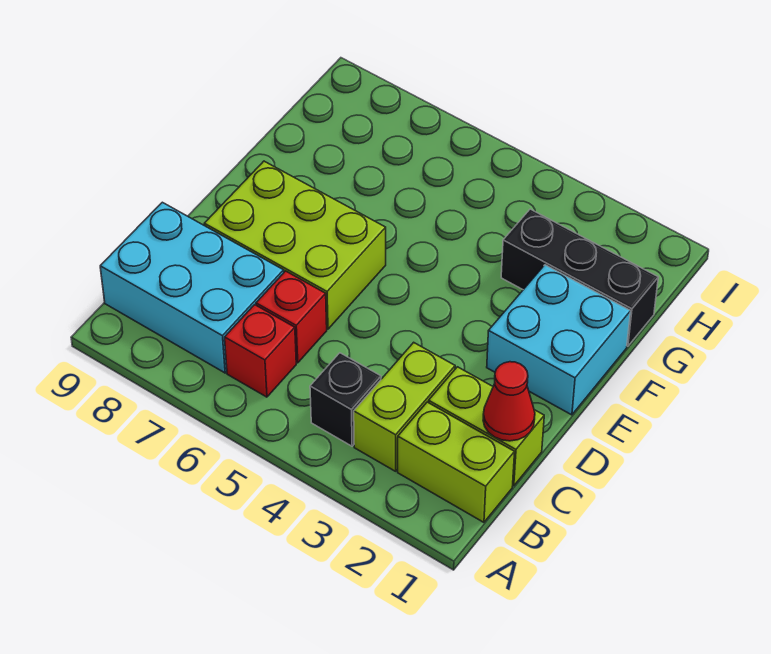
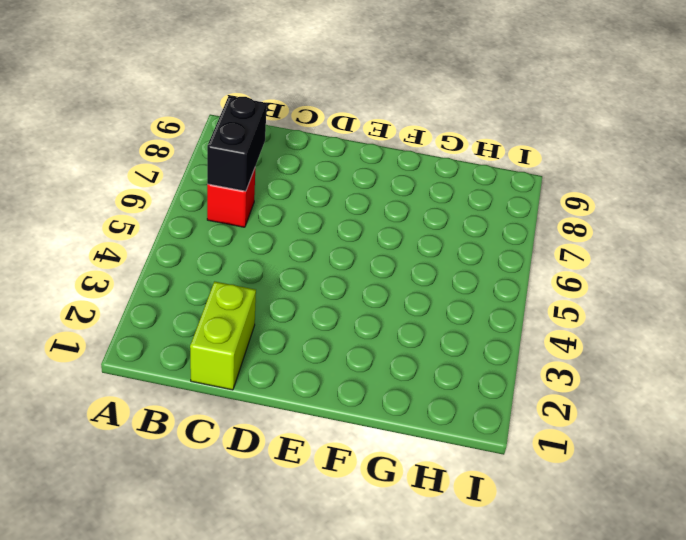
black 1x2 brick [207,96,267,191] -> none
none -> lime 1x2 brick [398,402,515,522]
none -> lime 1x2 brick [354,342,455,471]

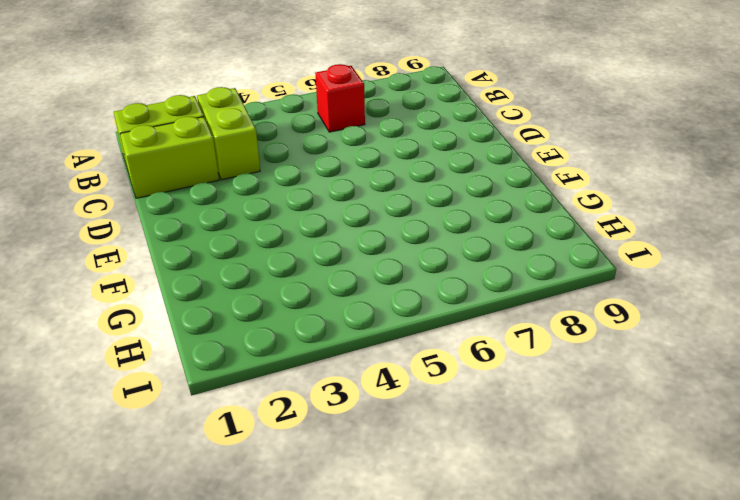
none -> black 1x1 brick [310,353,381,446]
none -> cyan 2x3 brick [100,202,284,373]

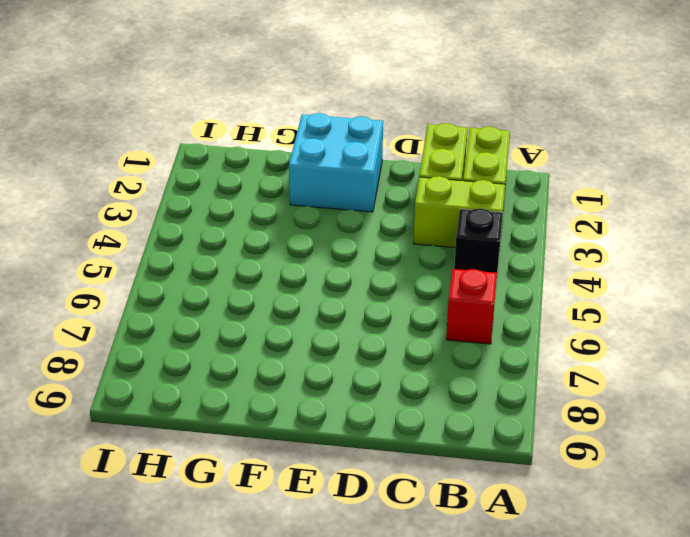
none -> cyan 2x3 brick [100,202,284,373]
none -> red 1x1 brick [256,271,327,363]

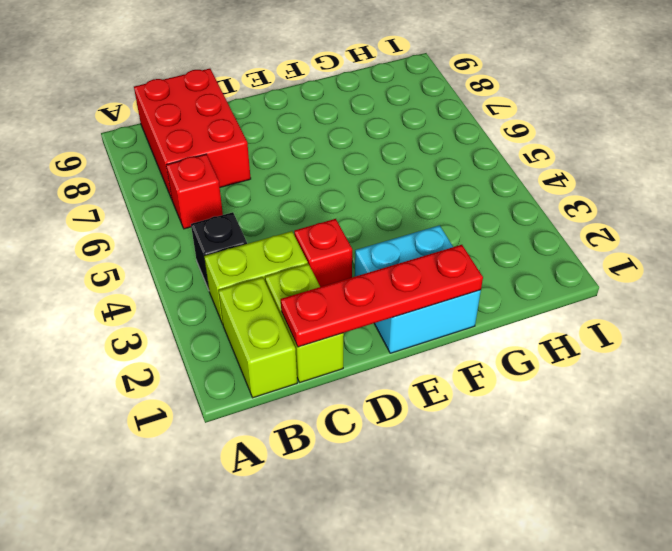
red 2x3 brick [134,69,251,199] -> cyan 2x3 brick [100,202,284,373]
red 1x4 plate [281,245,483,347] -> red 1x1 cone [483,362,535,441]
red 1x1 brick [294,219,352,287] -> red 1x1 brick moved to [256,271,327,363]
none -> lime 2x3 brick [204,161,386,329]
none -> black 1x3 brick [501,209,658,346]

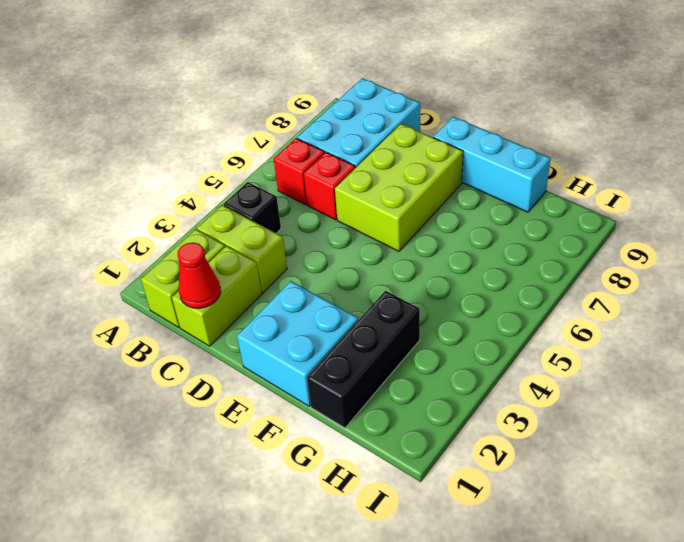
cyan 1x3 brick [433,117,551,212] -> none

